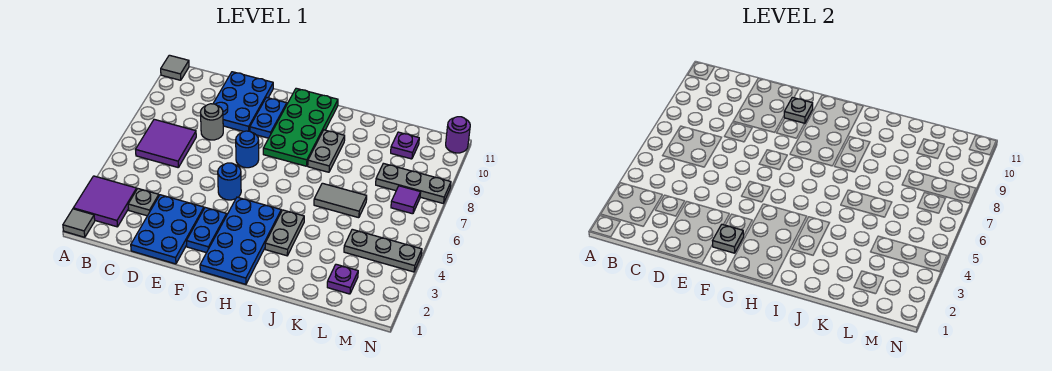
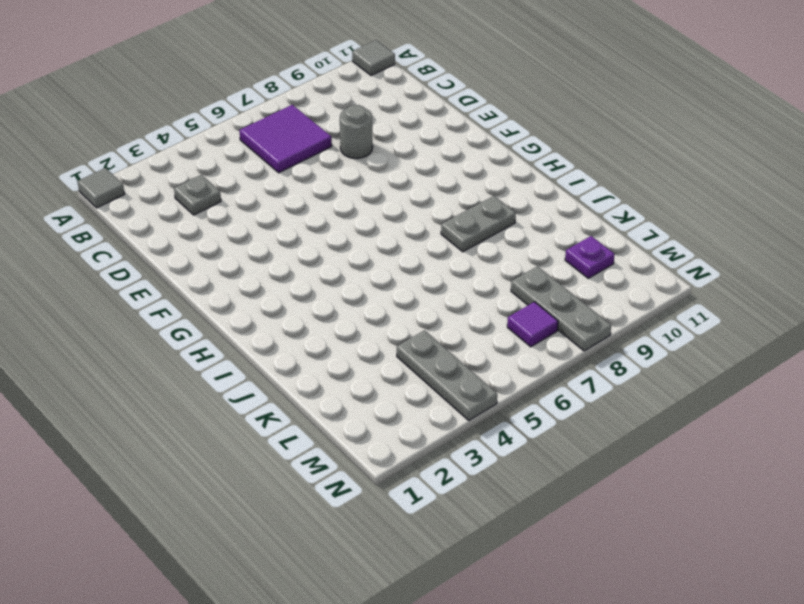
none -> purple 2x2 tile [73,176,137,227]
none -> blue 2x3 plate [131,195,204,264]
none -> blue 2x3 plate [213,72,273,132]

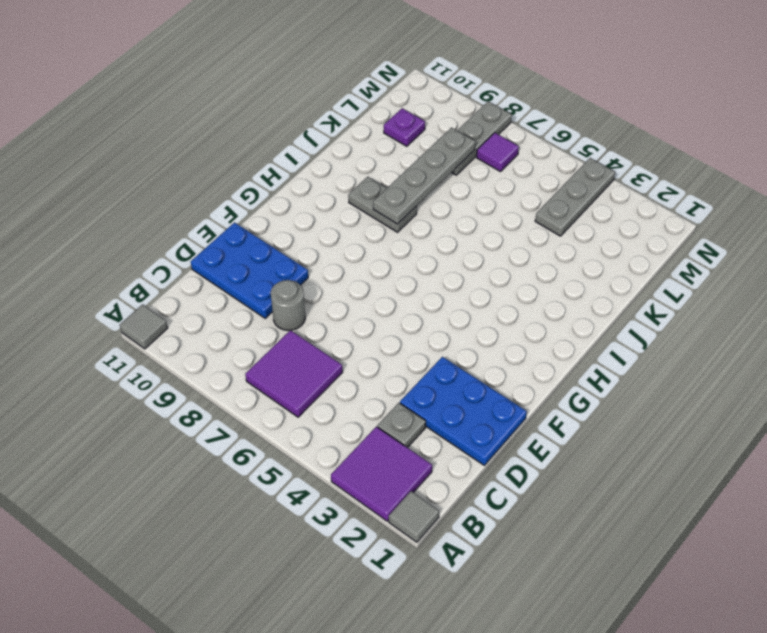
grey 1x4 plate [373,128,475,224] -> none
none -> blue 1x2 plate [187,208,227,253]
none -> blue 1x1 round brick [218,163,241,200]
none -> blue 1x1 round brick [236,131,259,168]

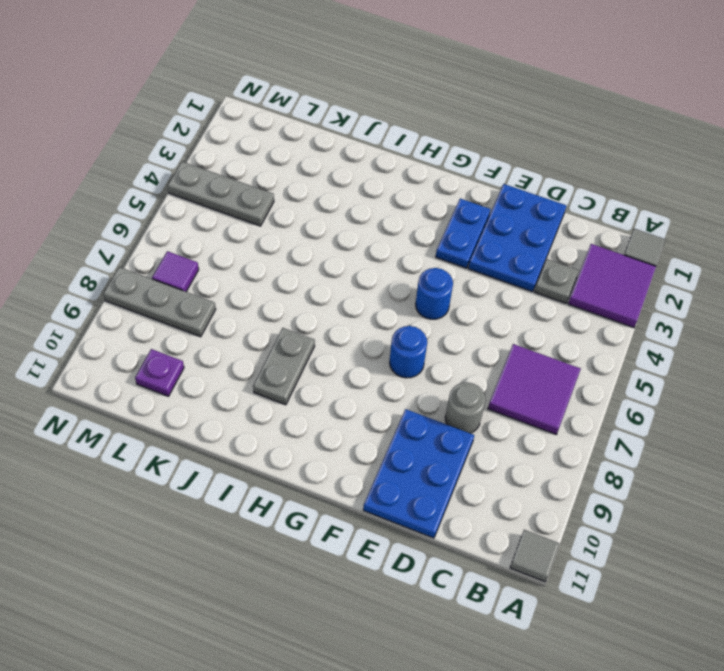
none -> blue 1x2 plate [250,97,287,138]
none -> blue 2x4 plate [200,197,281,284]
none -> green 2x4 plate [263,88,338,166]

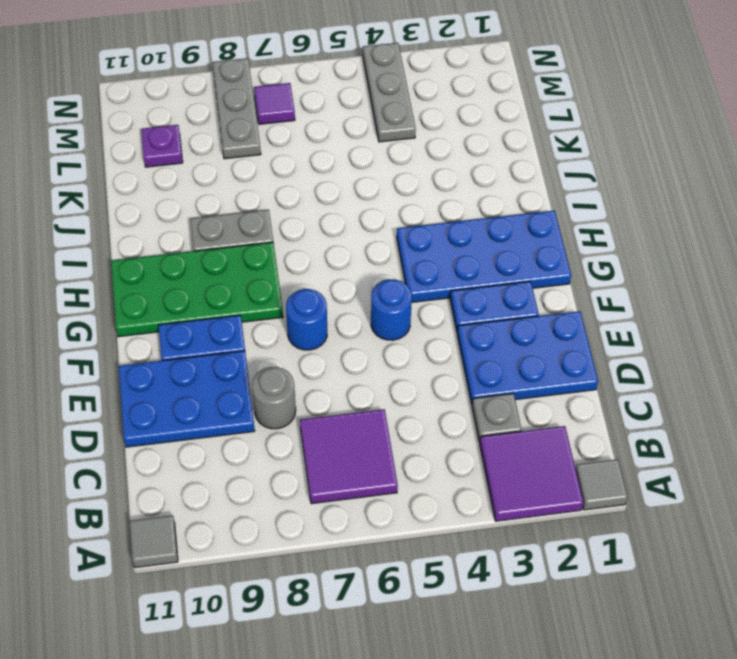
none -> grey 1x2 plate [265,210,304,256]
none -> grey 1x2 tile [314,183,367,218]
none -> purple 1x1 plate [327,264,358,294]

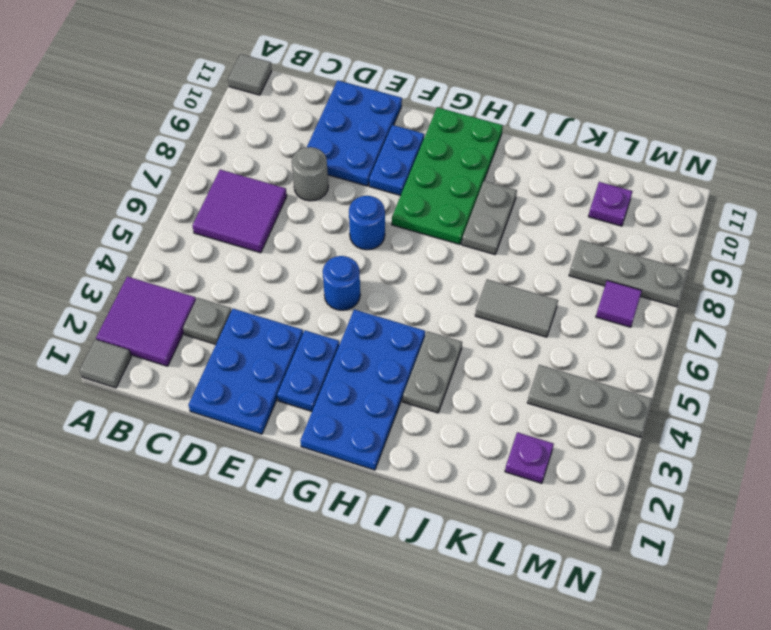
none -> purple 1x1 round brick [446,117,470,153]
none -> grey 1x1 plate [713,224,744,253]
none -> grey 1x1 plate [784,97,813,124]

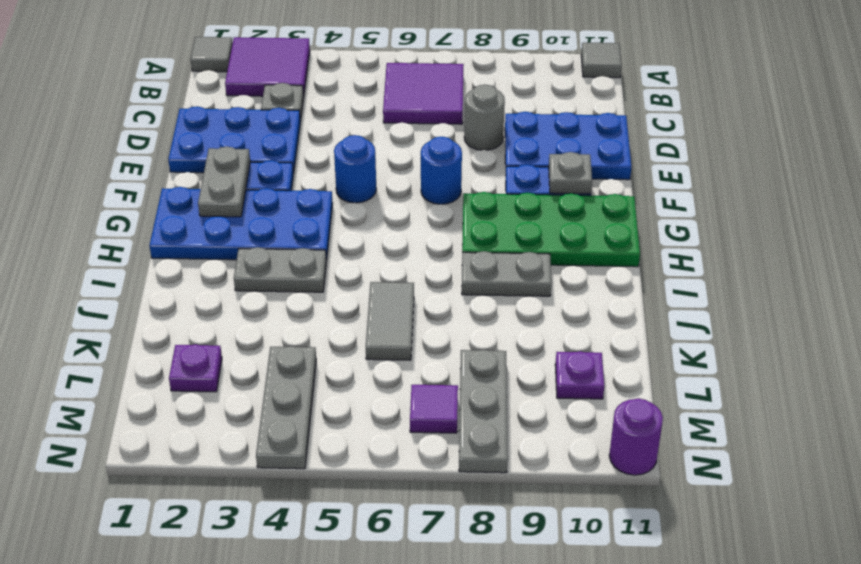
grey 1x2 plate [198,147,250,217] -> grey 1x1 plate [713,224,744,253]

